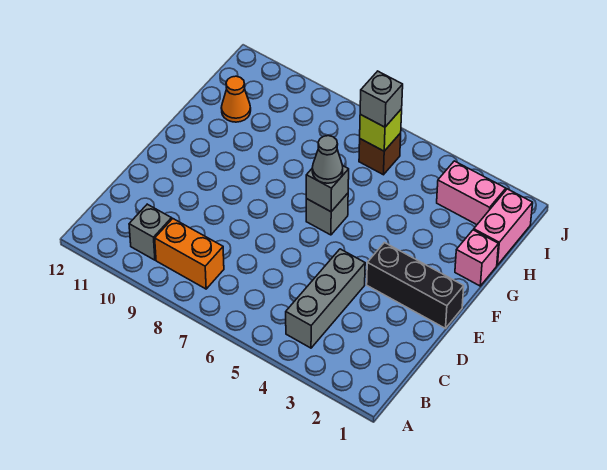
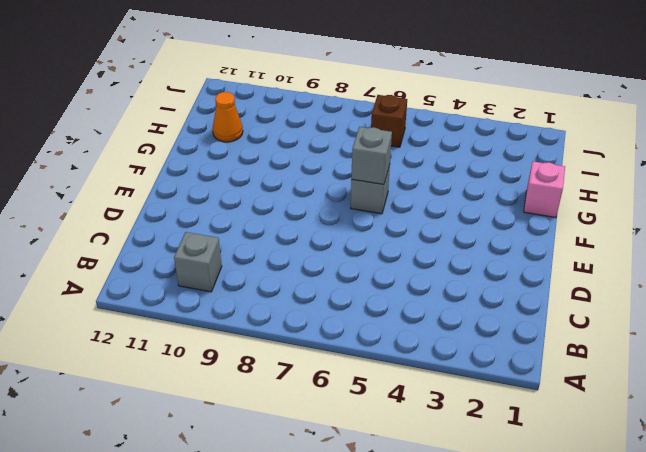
none -> grey 1x3 brick [286,249,365,348]
none -> orange 1x2 brick [155,219,224,289]
none -> black 1x3 brick [367,243,464,328]

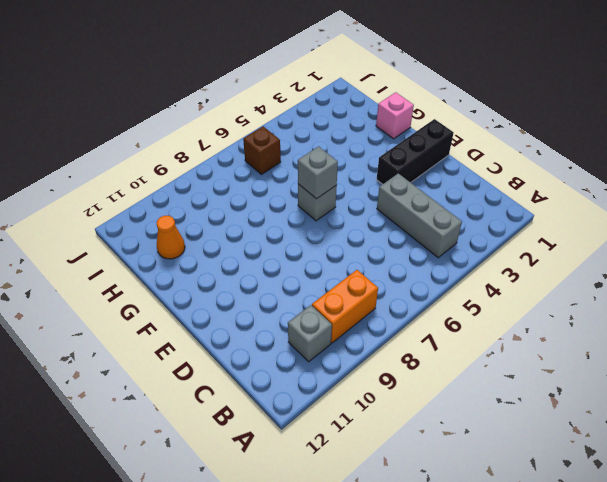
none -> pink 1x2 brick [474,189,533,265]
none -> pink 1x2 brick [437,161,506,225]
none -> lime 1x1 brick [360,109,402,151]

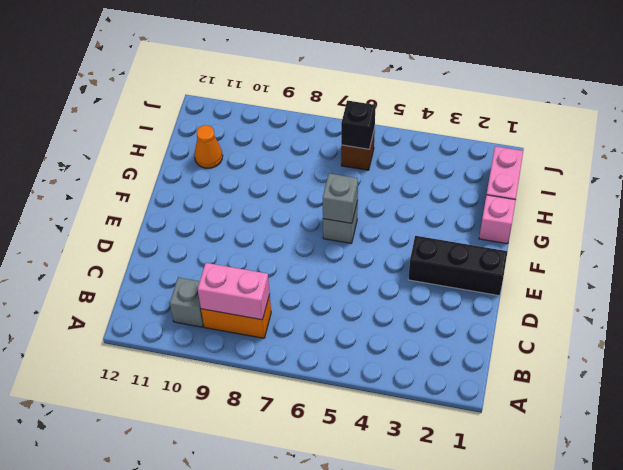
pink 1x2 brick [197,263,270,320] -> pink 1x2 brick moved to [437,161,506,225]
black 1x1 brick [341,100,376,149] -> lime 1x1 brick [360,109,402,151]
none -> grey 1x3 brick [286,249,365,348]
none -> grey 1x1 cone [312,136,343,183]
none -> grey 1x1 brick [360,71,403,127]

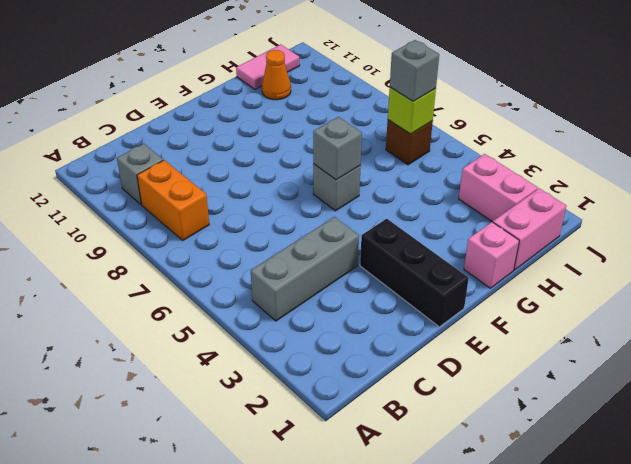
pink 1x2 tile [236,44,300,89] -> none
none -> grey 1x1 cone [312,136,343,183]

